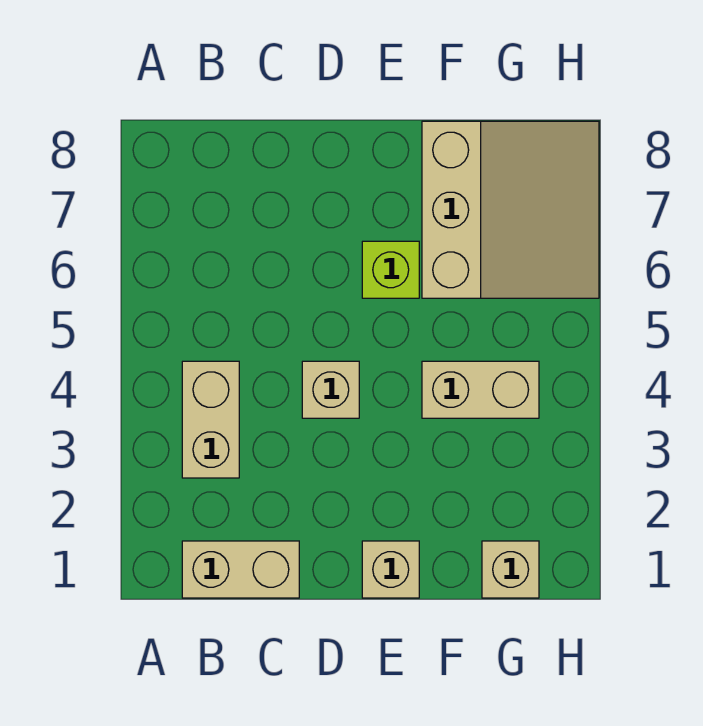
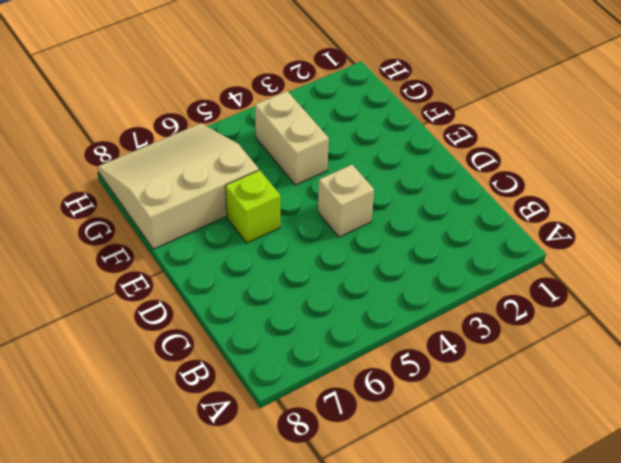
none -> tan 1x2 brick [182,541,299,598]
none -> tan 1x2 brick [182,361,239,478]

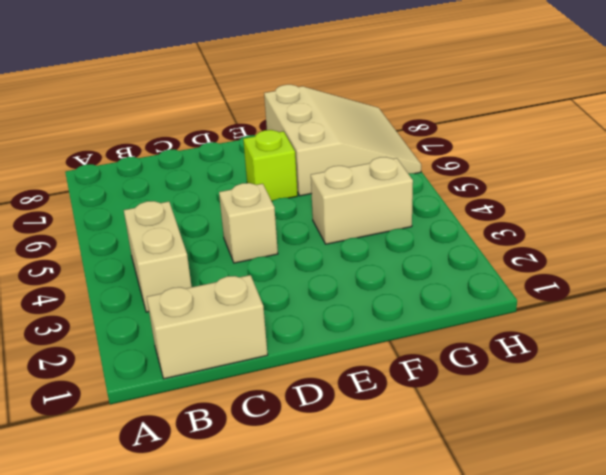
none -> tan 1x1 brick [362,541,419,598]
none -> tan 1x1 brick [482,541,539,598]

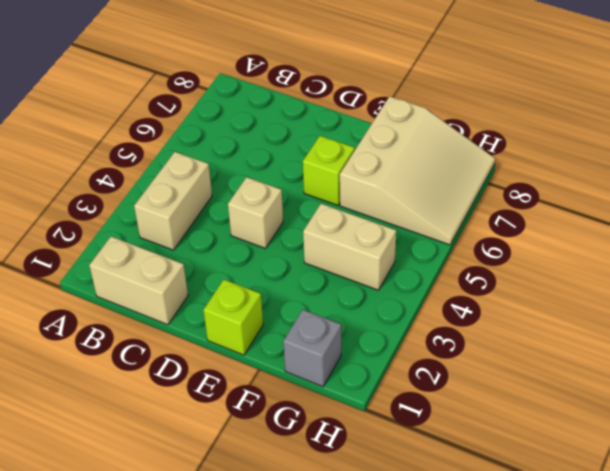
lime 1x1 brick [203,280,263,355] -> tan 1x1 brick [362,541,419,598]
grey 1x1 brick [283,310,341,387] -> tan 1x1 brick [482,541,539,598]

